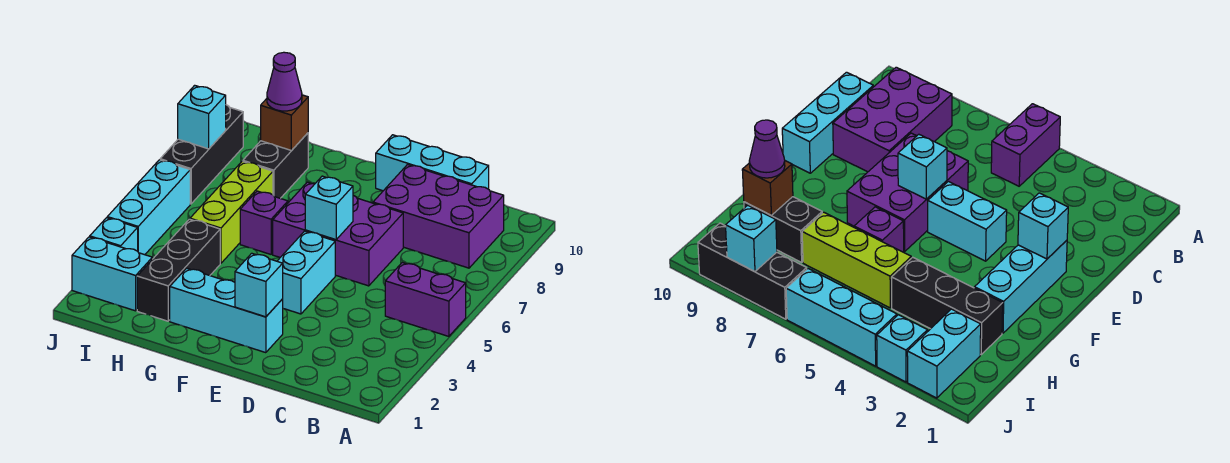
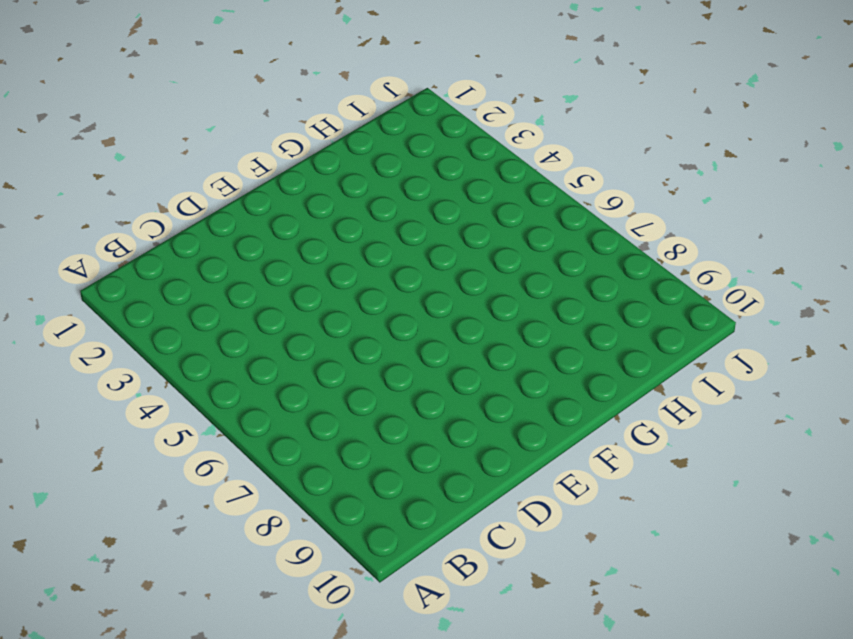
none -> purple 1x2 brick [385,263,466,336]
none -> purple 2x3 brick [373,165,504,268]
none -> cyan 1x3 brick [376,135,489,191]

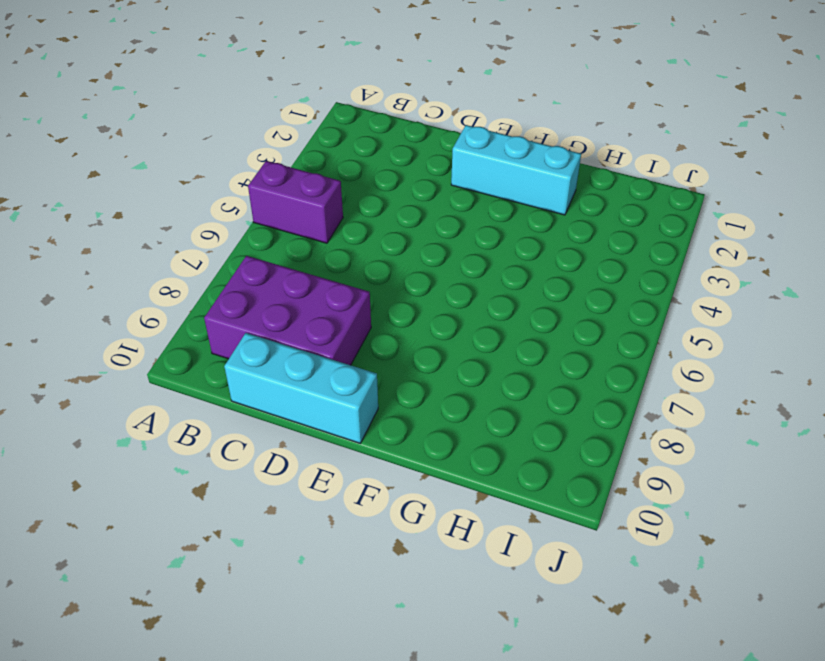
none -> purple 2x3 brick [273,182,403,286]
none -> cyan 1x2 brick [277,231,335,314]
none -> purple 1x1 brick [240,191,288,254]

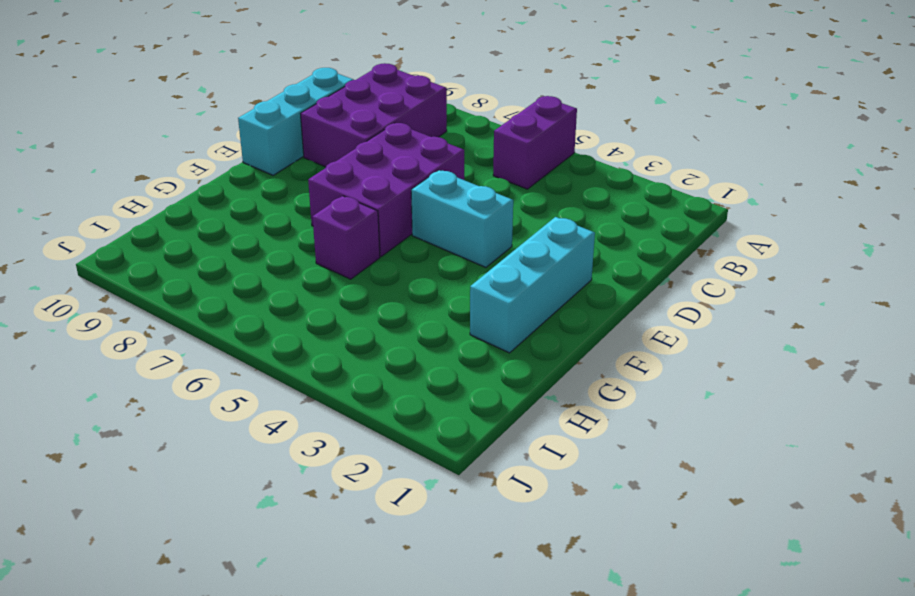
none -> black 1x3 brick [137,219,220,321]
none -> lime 1x3 brick [190,161,273,263]
none -> black 1x2 brick [243,133,308,198]

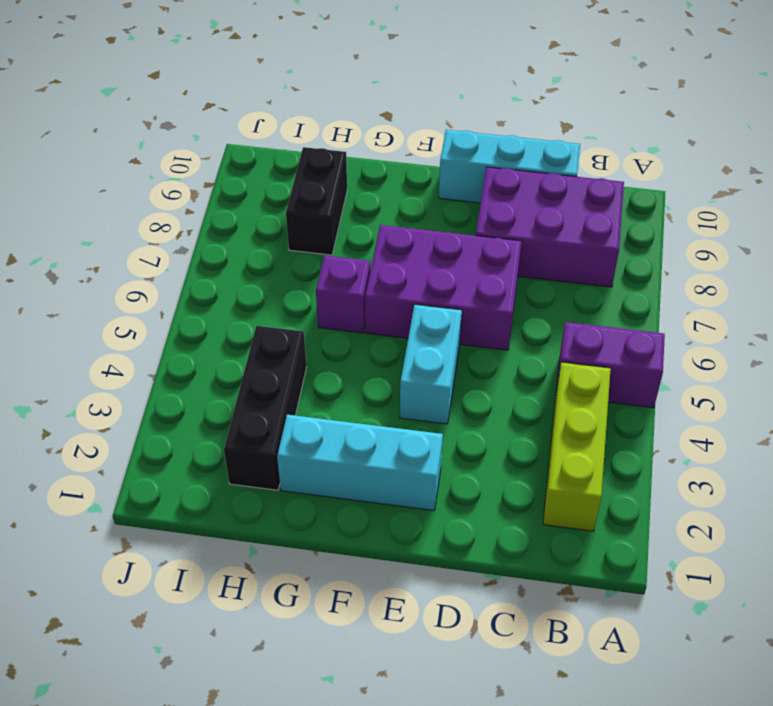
lime 1x3 brick [543,362,611,531] -> lime 1x3 brick moved to [190,161,273,263]
none -> cyan 1x2 brick [72,237,152,311]
none -> cyan 1x1 brick [90,218,138,251]
none -> cyan 1x3 brick [107,160,190,255]

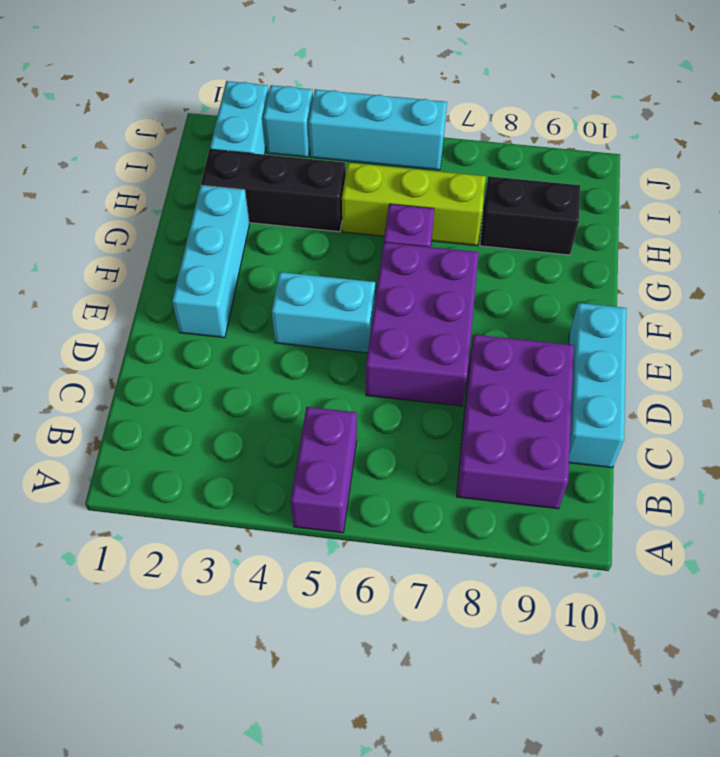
none -> black 1x3 brick [160,105,243,204]
none -> cyan 1x1 brick [235,253,283,317]
none -> cyan 1x1 brick [305,176,353,240]

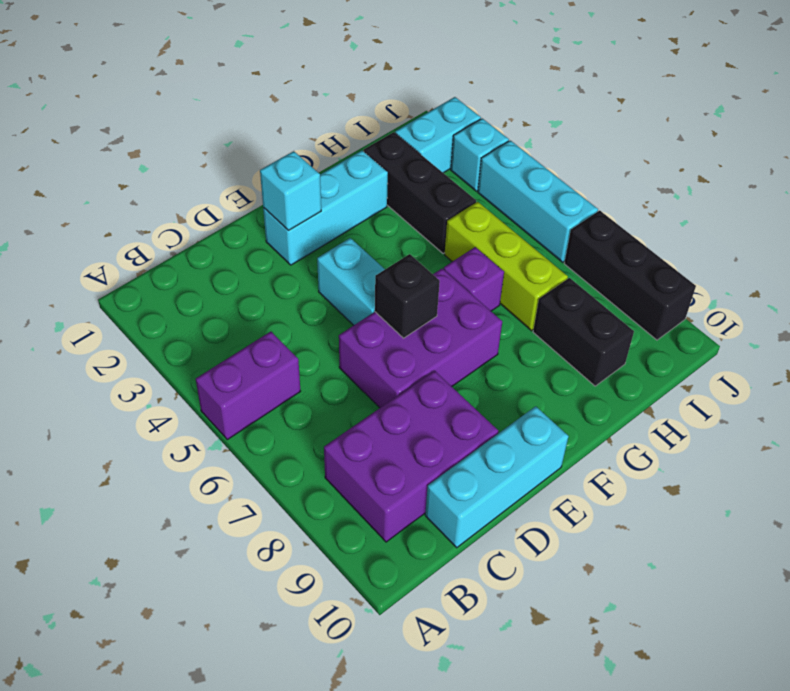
black 1x1 brick [375,254,440,338] -> cyan 1x1 brick [305,176,353,240]
none -> brown 1x1 brick [261,95,308,151]
none -> cyan 1x1 brick [178,85,226,149]
none -> purple 1x1 cone [267,52,302,111]

